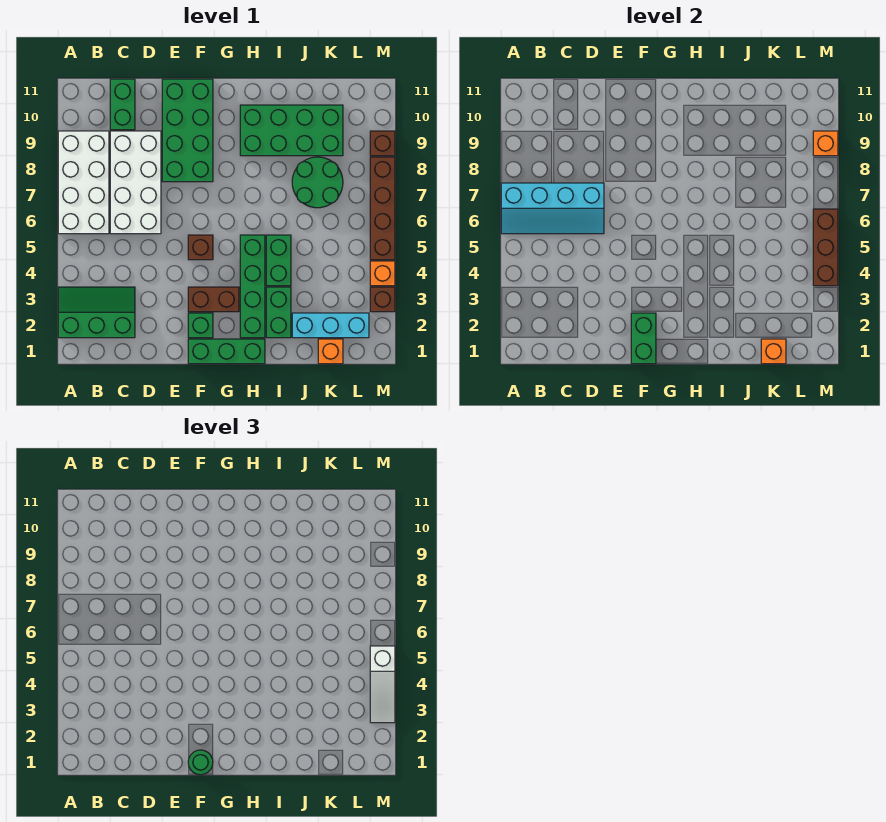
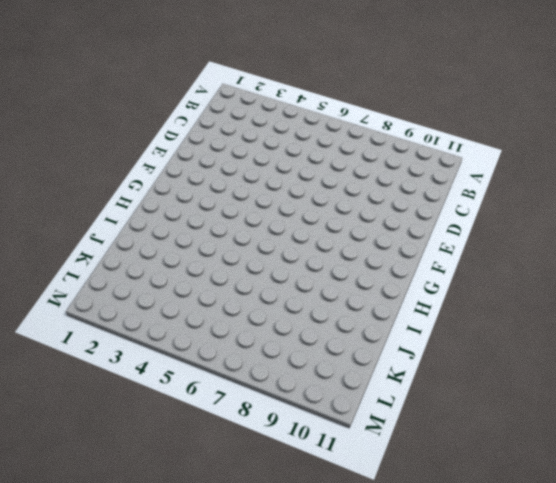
none -> green 2x3 slope [58,287,135,338]
none -> white 2x4 brick [58,131,109,234]
none -> white 2x4 brick [110,131,161,234]

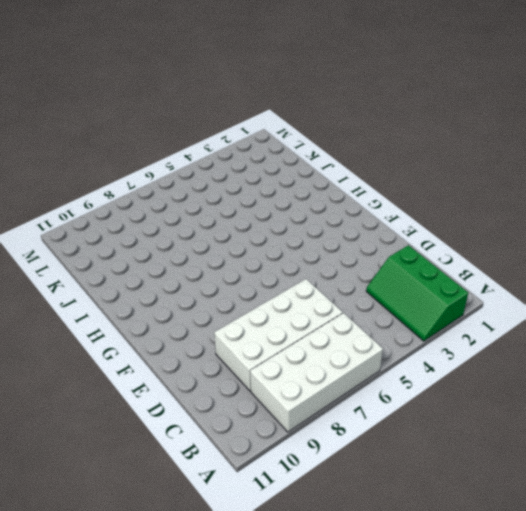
none -> green 1x2 brick [110,79,135,130]
none -> green 2x4 brick [162,79,213,182]
none -> green 1x3 brick [188,339,265,364]

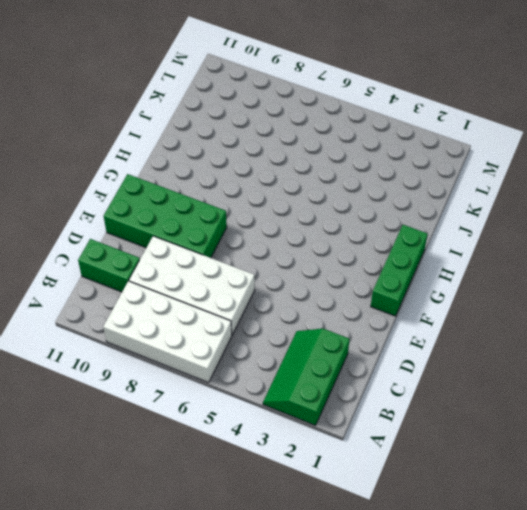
none -> green 1x1 brick [188,313,213,338]
none -> brown 1x2 brick [188,287,239,312]
none -> brown 1x1 brick [188,235,213,260]

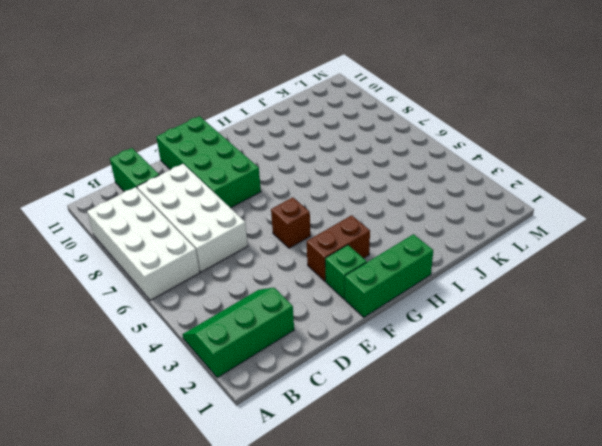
none -> green 1x4 brick [240,235,265,338]
none -> green 2x4 brick [240,105,343,156]
none -> green 1x2 brick [266,287,291,338]

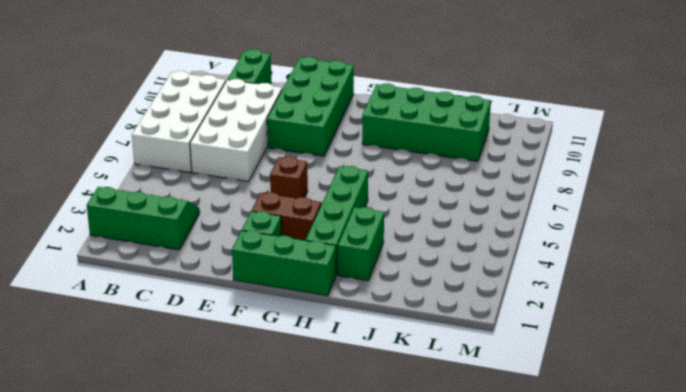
none -> green 1x2 brick [266,235,291,286]
none -> cyan 1x3 brick [292,313,369,338]
none -> green 2x2 round brick [292,157,343,208]

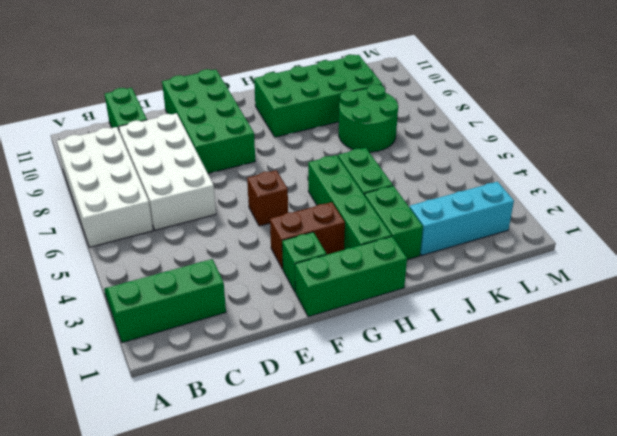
none -> orange 1x1 brick [318,339,343,364]
none -> brown 1x1 brick [370,287,395,312]
none -> orange 1x1 brick [370,261,395,286]

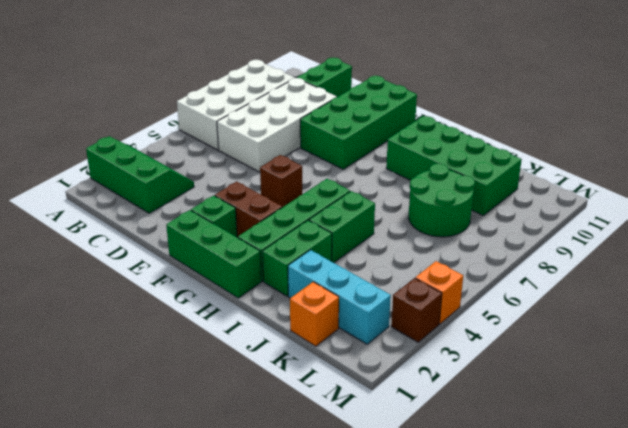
none -> brown 1x4 brick [370,157,395,260]
none -> brown 1x1 brick [370,131,395,156]
none -> cyan 2x4 slope [501,183,604,234]

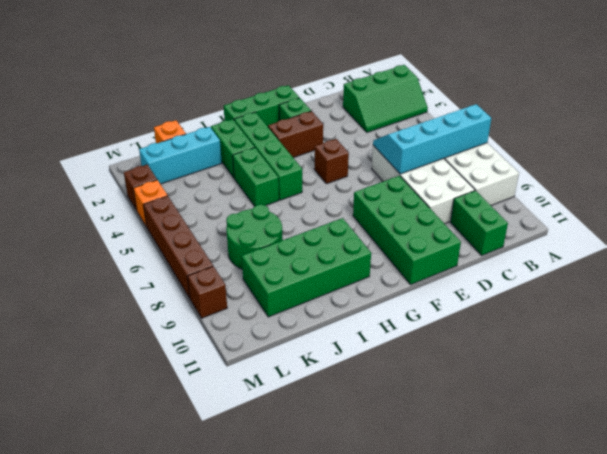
none -> green 1x2 brick [631,313,656,364]
none -> orange 1x1 brick [761,339,786,364]
none -> brown 1x3 brick [813,209,838,286]

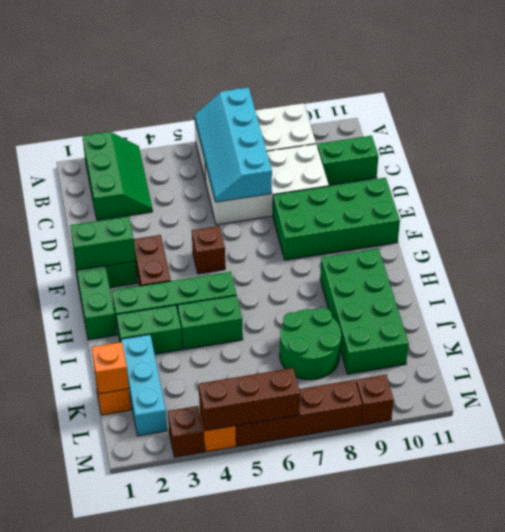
none -> orange 1x1 brick [813,131,838,156]
none -> green 1x1 round brick [188,750,213,775]
none -> white 1x3 slope [370,646,395,723]

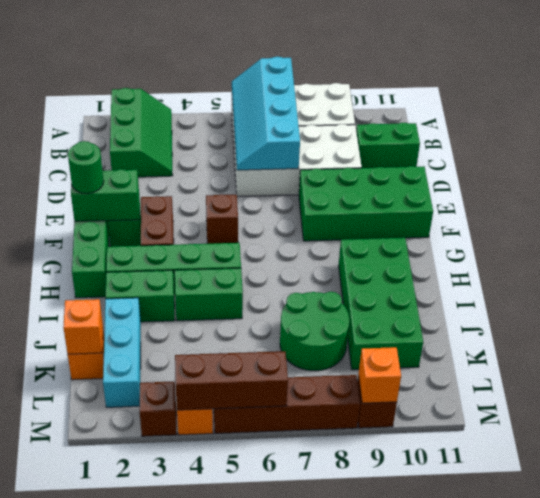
none -> white 1x3 slope [370,646,395,723]

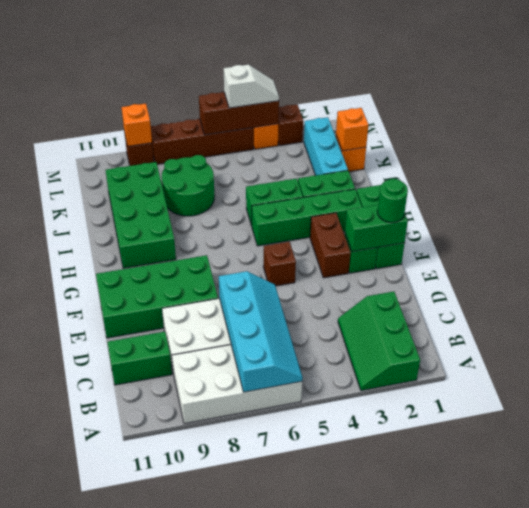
white 1x2 slope [224,65,279,108] -> white 1x3 slope [370,646,395,723]

